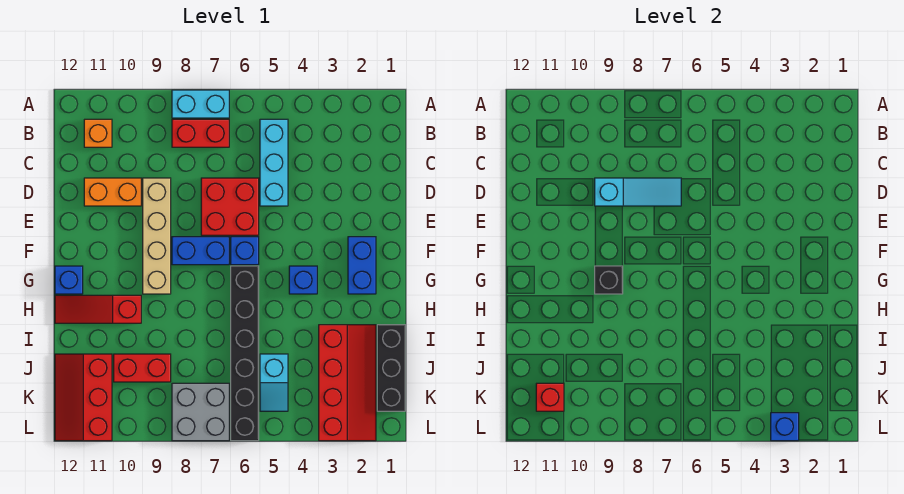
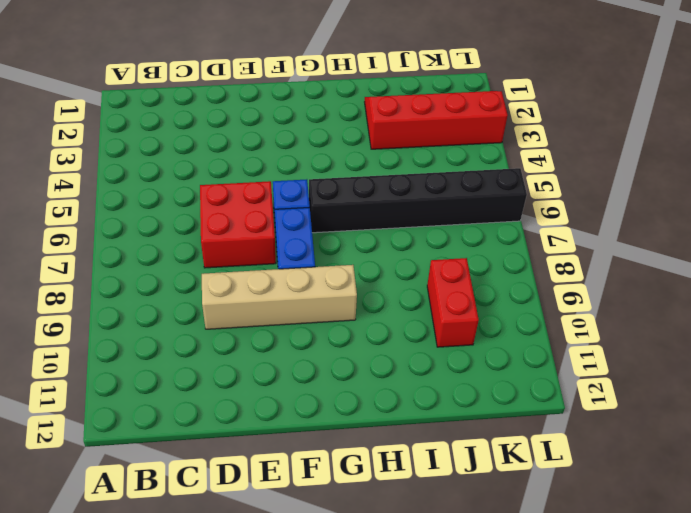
none -> cyan 1x2 brick [172,90,229,118]
none -> cyan 1x3 brick [260,119,288,206]
none -> red 1x2 brick [172,119,229,147]

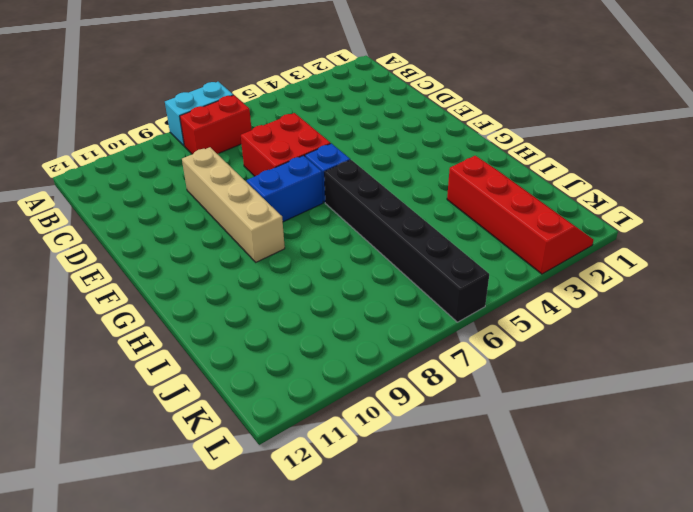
none -> cyan 1x3 brick [260,119,288,206]
none -> orange 1x1 brick [84,119,112,147]
none -> orange 1x2 brick [84,178,141,206]

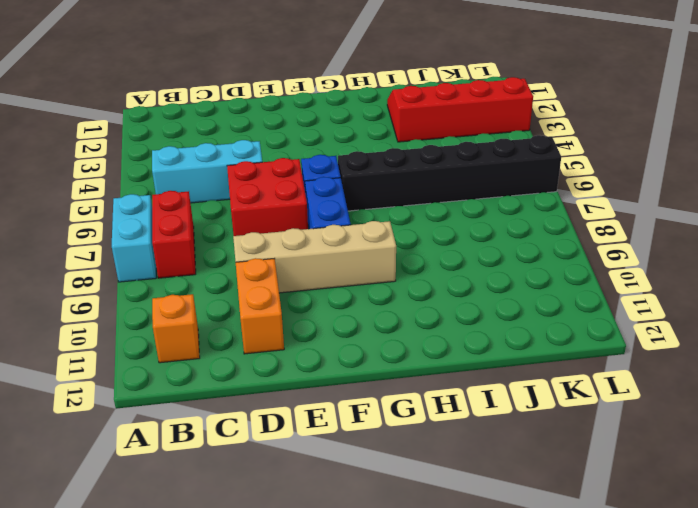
none -> blue 1x2 brick [348,237,376,294]
none -> blue 1x1 brick [289,266,317,294]
none -> blue 1x1 brick [55,266,83,294]

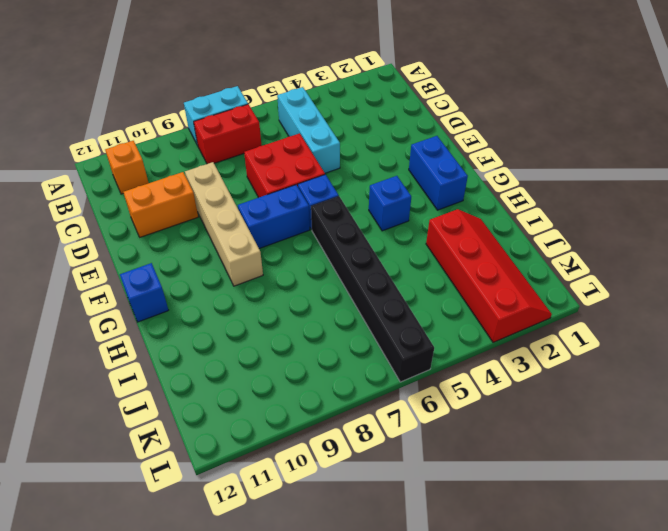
none -> red 1x3 slope [55,295,141,323]
none -> black 1x3 brick [377,325,405,411]
none -> cyan 1x2 slope [260,354,288,411]

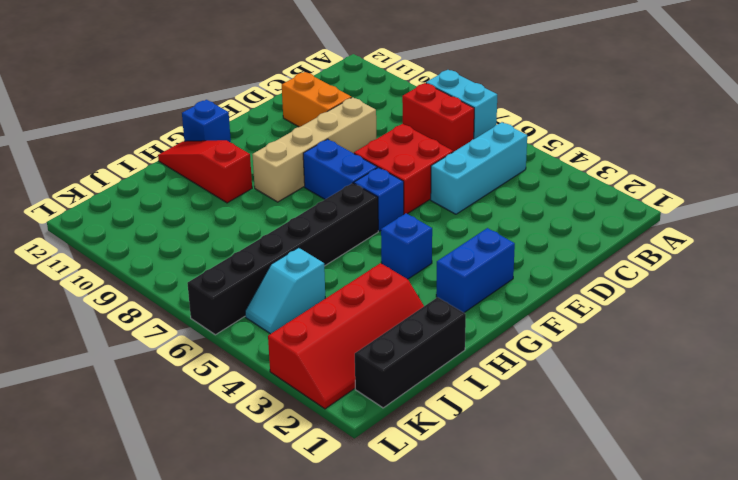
none -> orange 1x1 brick [84,119,112,147]
none -> red 1x2 brick [114,354,171,382]
none -> red 2x3 slope [55,354,112,441]

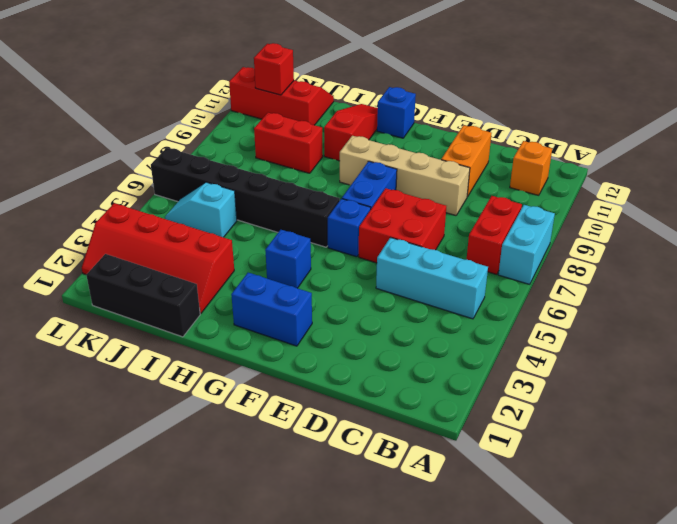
red 1x2 brick [254,113,323,173] -> red 1x2 brick turned to [114,354,171,382]
none -> grey 2x2 brick [172,383,229,441]
none -> cyan 1x3 slope [595,178,681,206]
none -> black 1x1 brick [595,266,623,294]

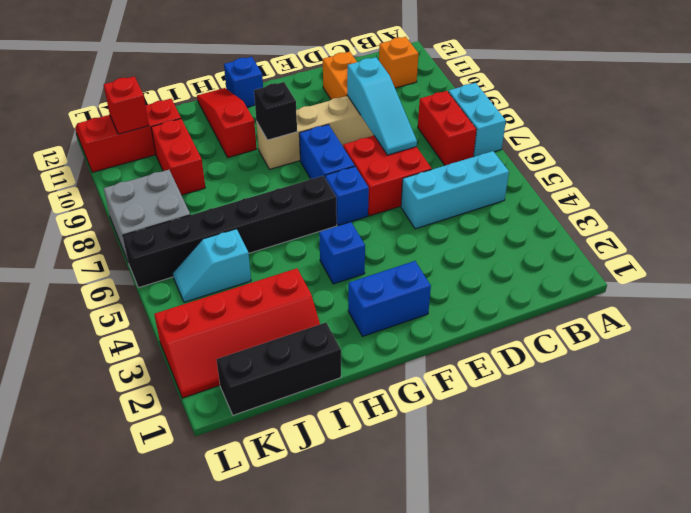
none -> blue 1x1 brick [771,413,799,441]

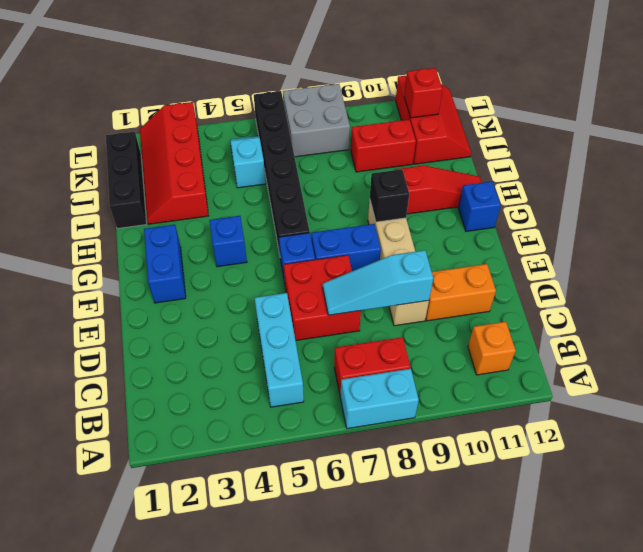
none -> blue 1x1 brick [771,413,799,441]

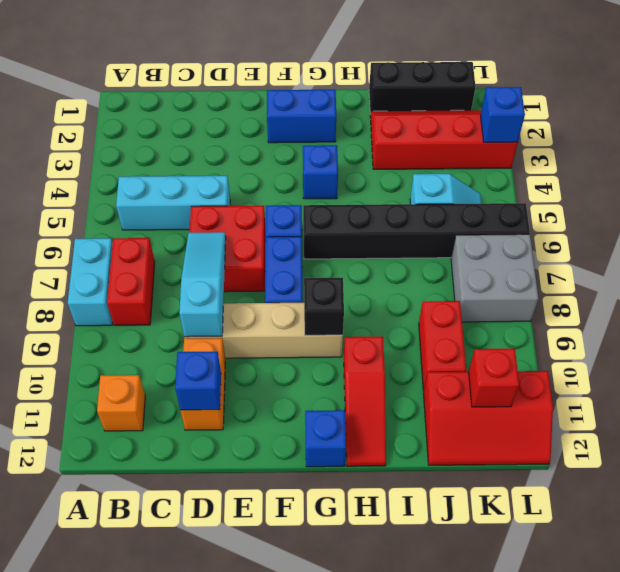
blue 1x1 brick [175,352,221,410] -> none

